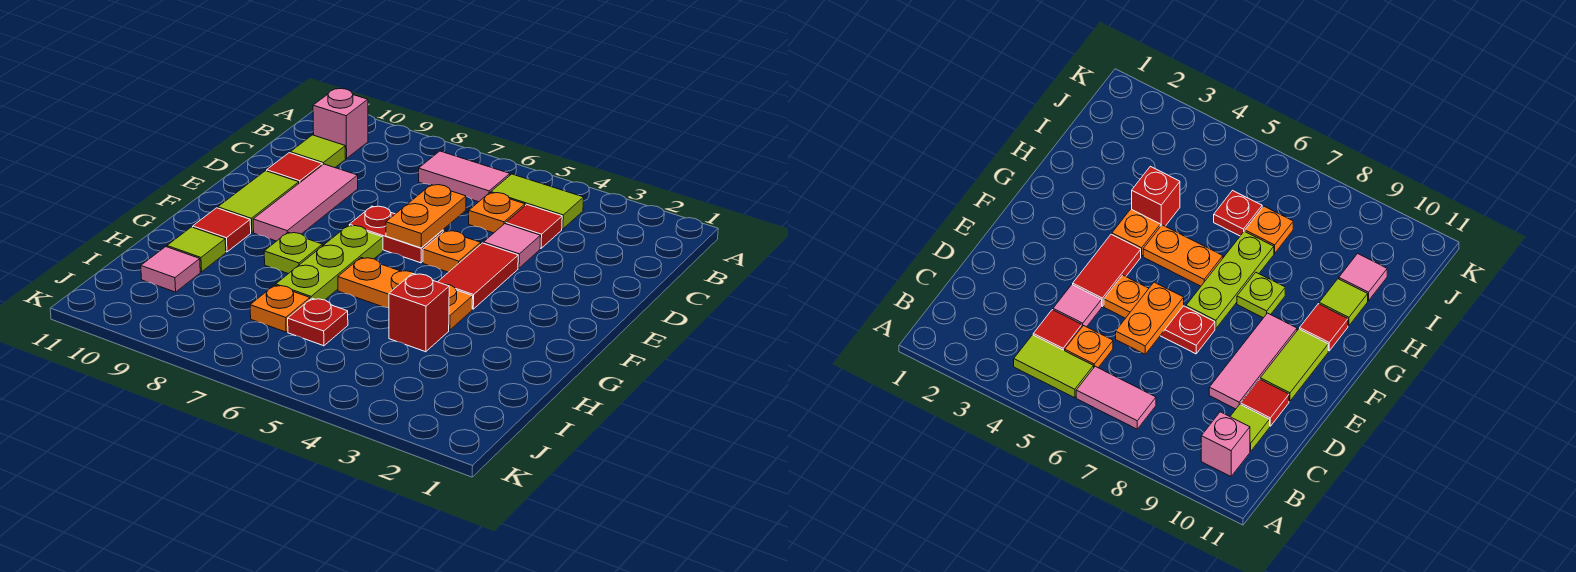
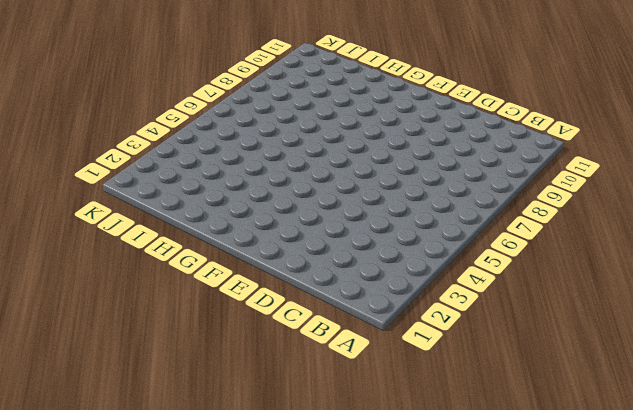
none -> lime 1x2 tile [491,174,584,229]
none -> pink 1x2 tile [419,151,510,202]
none -> pink 1x1 brick [313,89,368,159]

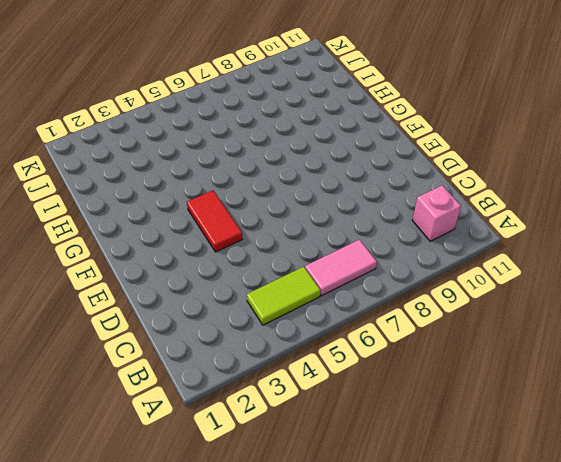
none -> red 1x1 tile [506,205,562,248]
none -> orange 1x1 plate [469,193,525,233]
none -> lime 1x1 tile [290,135,346,168]

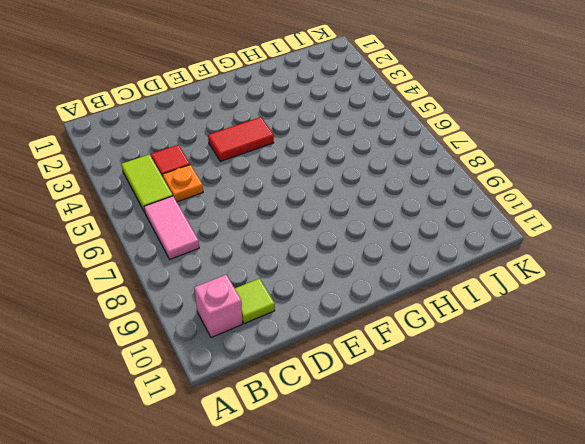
none -> pink 1x1 tile [483,224,541,268]
none -> pink 1x3 tile [253,164,358,241]
none -> red 1x1 tile [267,153,322,183]

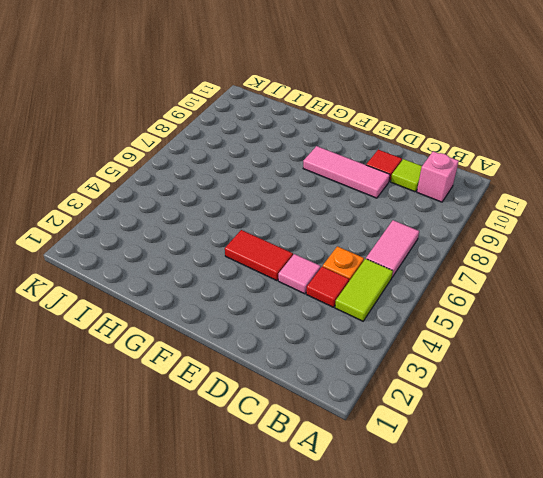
none -> orange 1x1 plate [423,231,481,272]
none -> red 1x2 plate [349,206,443,263]
none -> lime 1x2 tile [218,171,299,233]

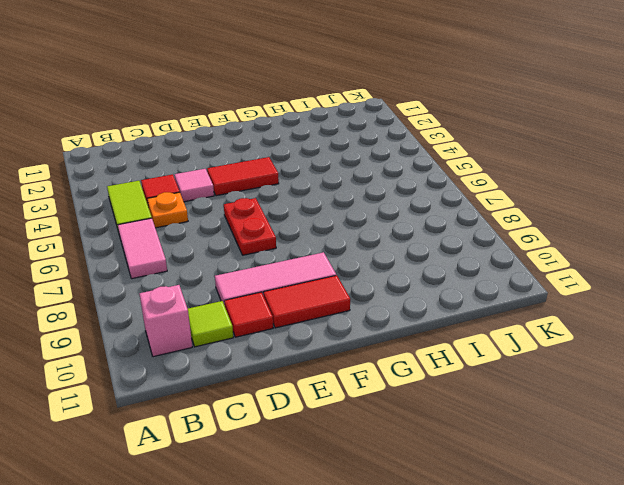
red 1x2 tile [264,275,350,328] -> lime 1x2 tile [218,171,299,233]
none -> orange 1x1 plate [423,231,481,272]
none -> lime 1x3 plate [276,225,383,300]
none -> orange 1x1 plate [445,284,473,330]

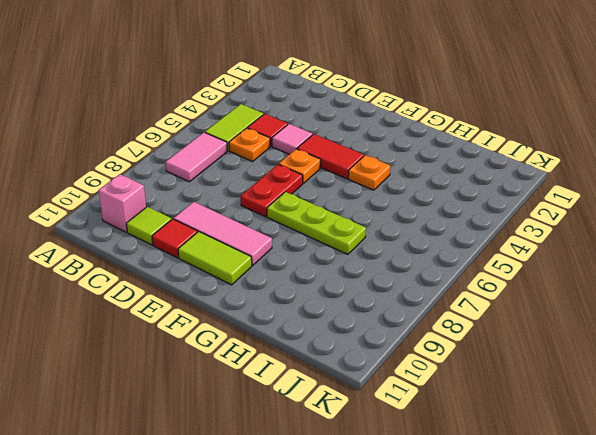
none -> orange 1x2 plate [338,258,416,308]
none -> lime 1x1 plate [264,232,322,274]
none -> red 1x1 tile [193,208,251,252]

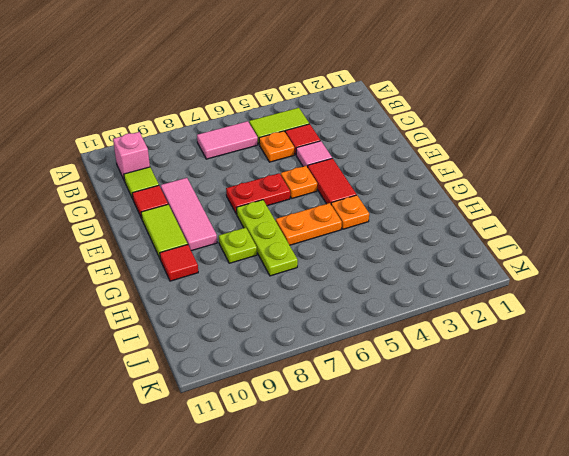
none -> red 1x1 brick [389,274,449,352]
none -> lime 1x1 tile [167,227,226,272]
none -> red 1x1 plate [288,298,348,346]

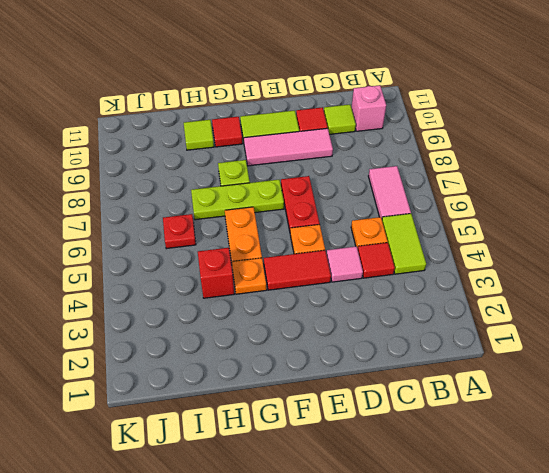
none -> orange 1x1 plate [250,285,310,332]
none -> pink 1x1 tile [141,247,200,292]
none -> orange 1x2 plate [386,185,466,248]

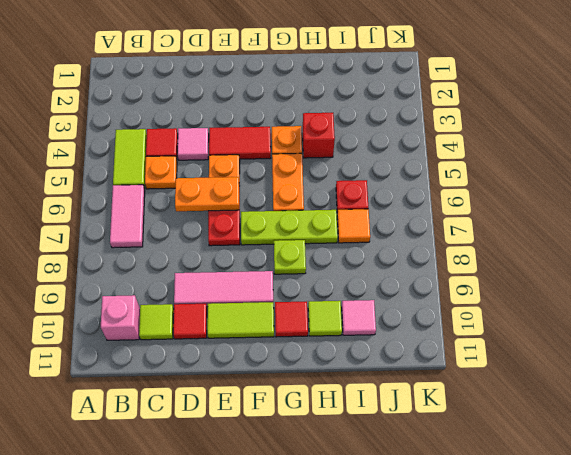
orange 1x1 tile [337,209,370,243] -> orange 1x1 plate [250,285,310,332]

